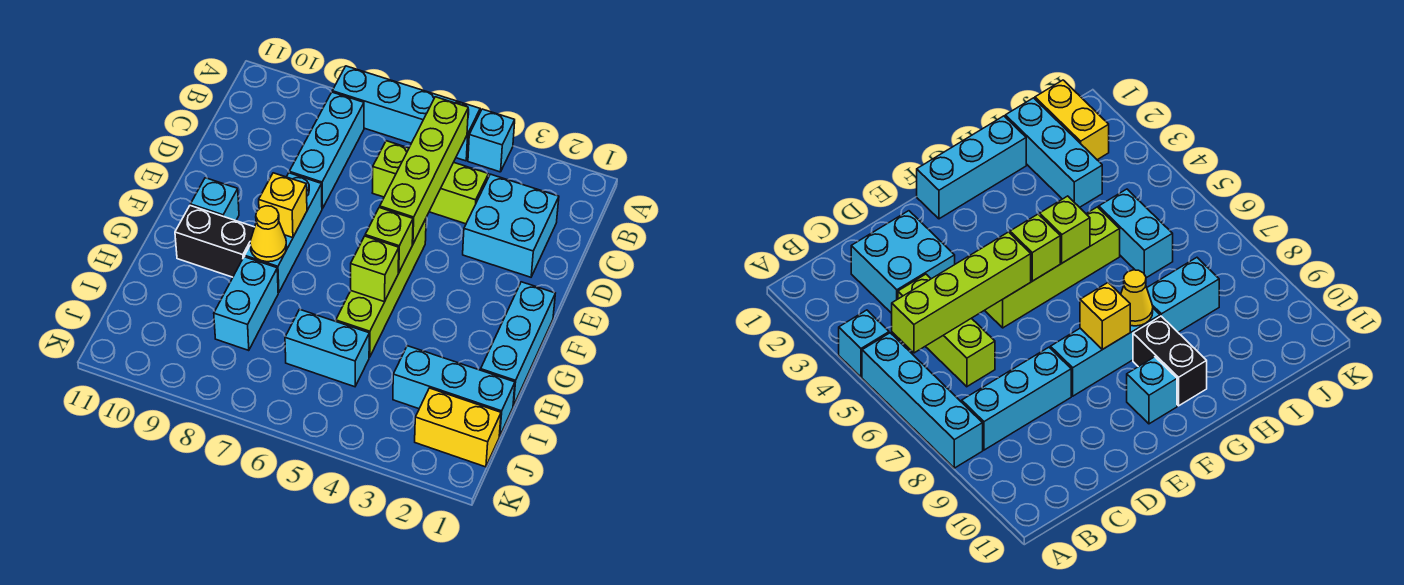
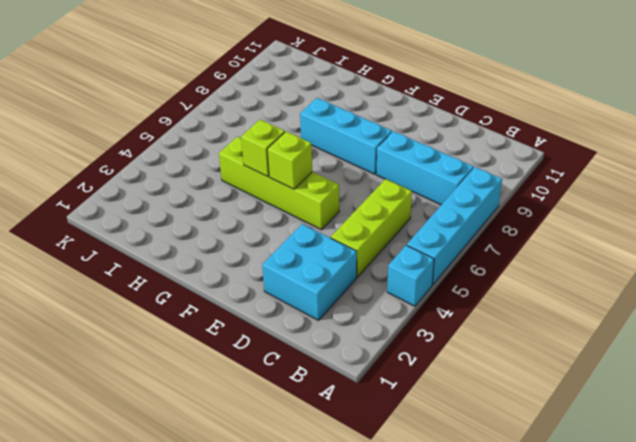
none -> cyan 1x3 brick [481,282,555,406]
none -> cyan 1x1 brick [190,178,239,221]
none -> black 1x2 brick [175,205,255,277]

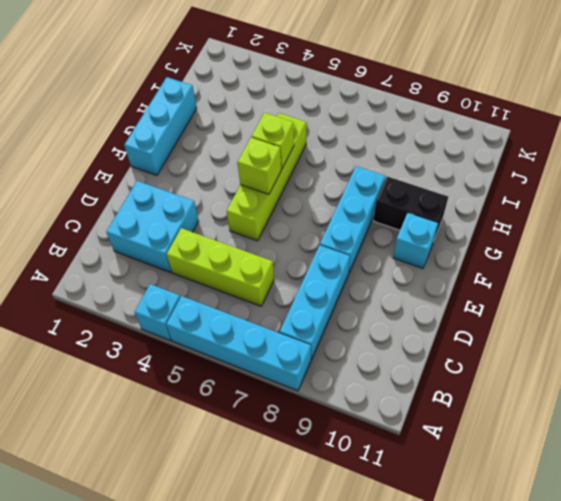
none -> cyan 1x2 brick [214,257,278,351]
none -> cyan 1x3 brick [393,346,515,436]
none -> cyan 1x2 brick [285,309,369,387]

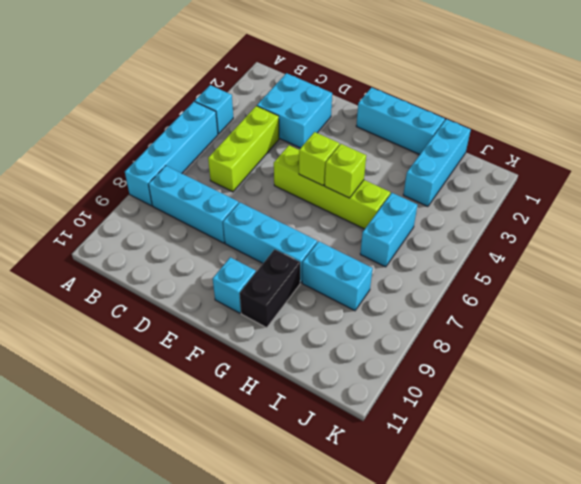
none -> yellow 1x2 brick [415,388,501,467]
none -> lime 1x4 brick [380,97,468,244]
none -> yellow 1x1 brick [259,173,307,238]

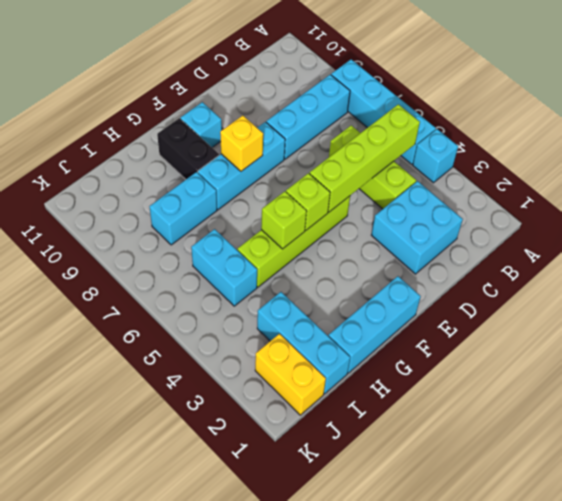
none -> yellow 1x1 cone [250,206,287,262]

